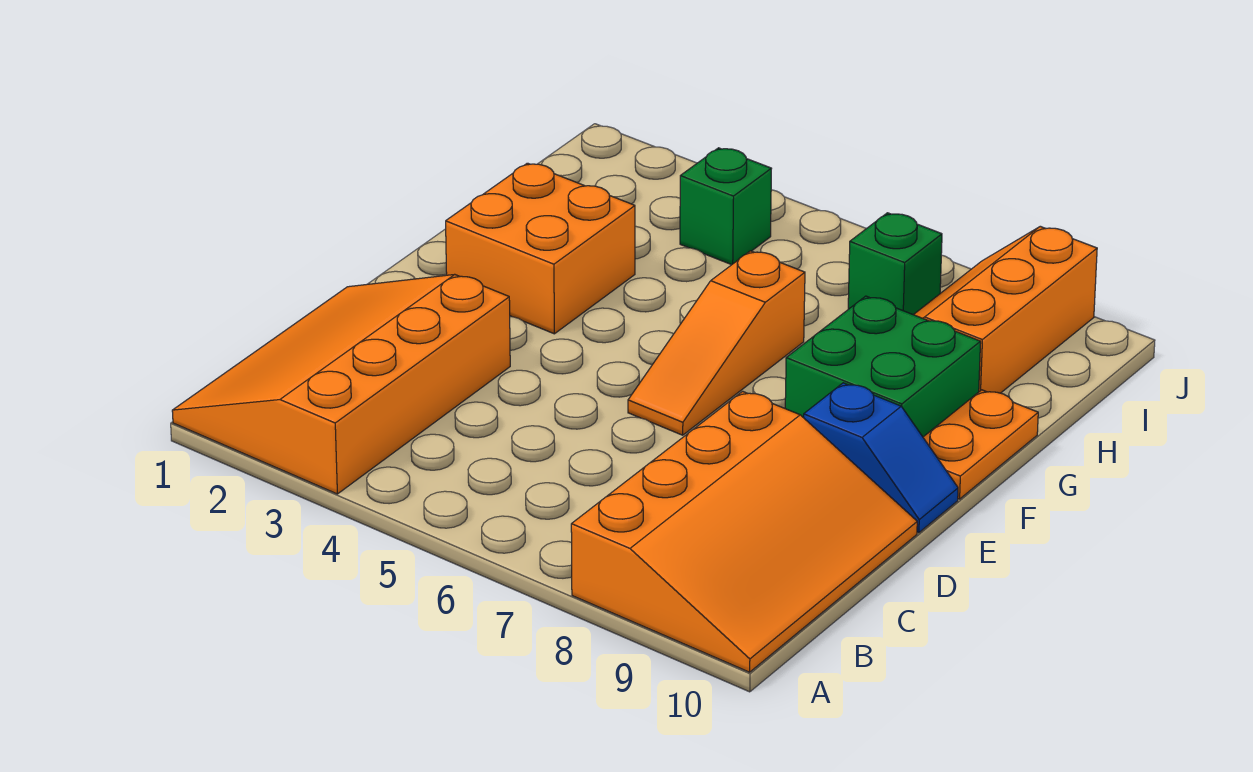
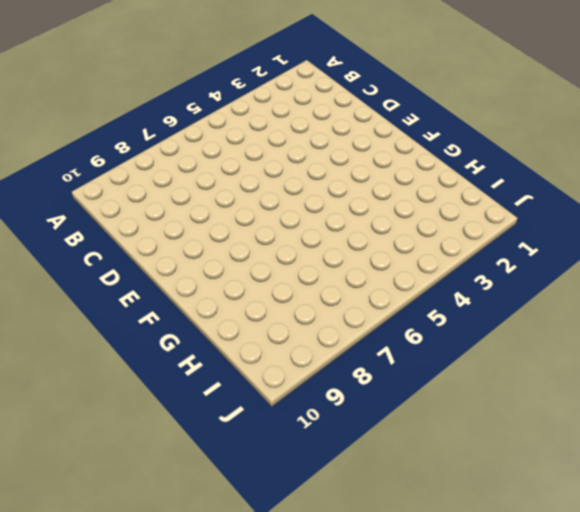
none -> orange 3x4 slope [172,275,510,494]
none -> orange 3x4 slope [571,391,917,672]

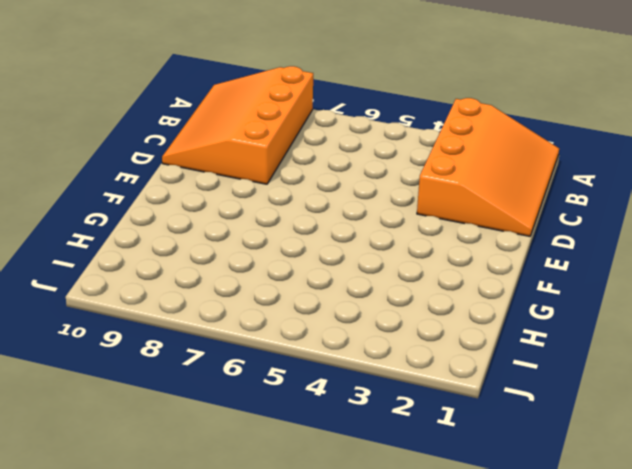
none -> orange 1x3 slope [628,251,805,435]
none -> blue 1x2 slope [804,383,958,533]

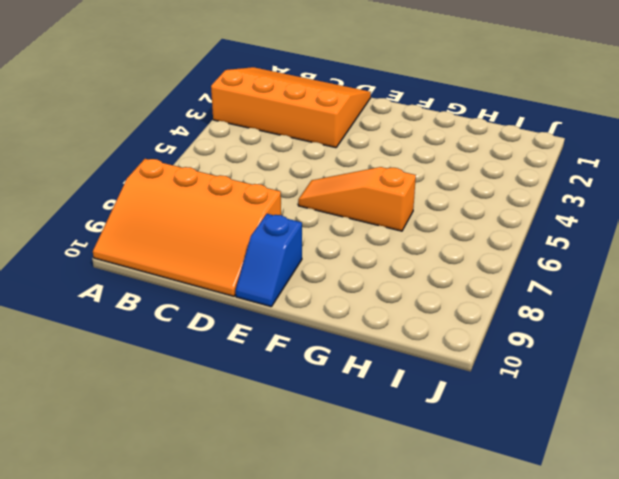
none -> orange 2x2 brick [446,163,635,334]
none -> green 2x2 brick [785,296,981,437]

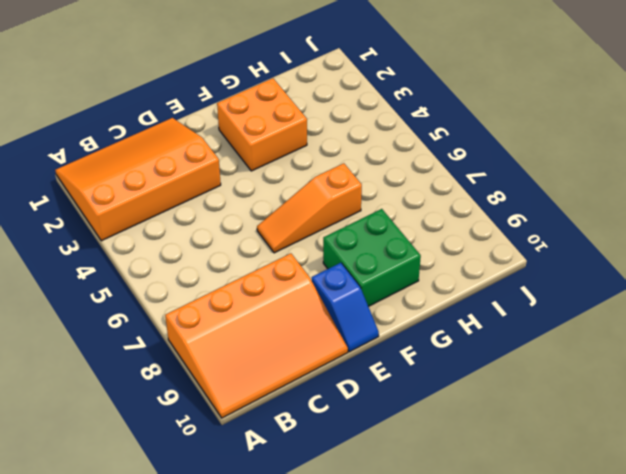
none -> orange 1x2 plate [923,390,1038,499]
none -> orange 2x3 slope [914,226,1097,393]

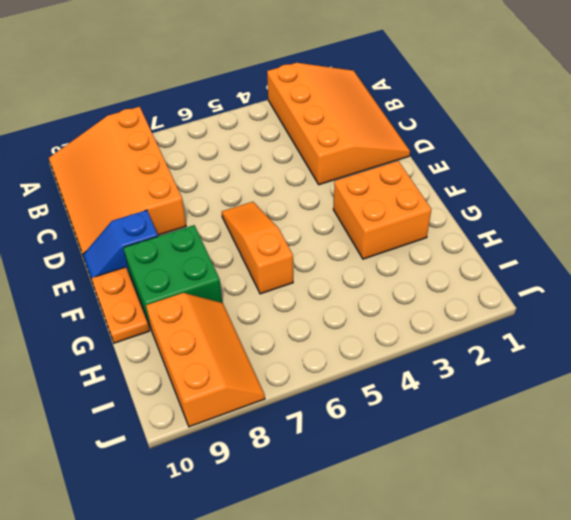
none -> green 1x1 brick [680,148,772,265]
none -> green 1x1 brick [848,213,942,315]

